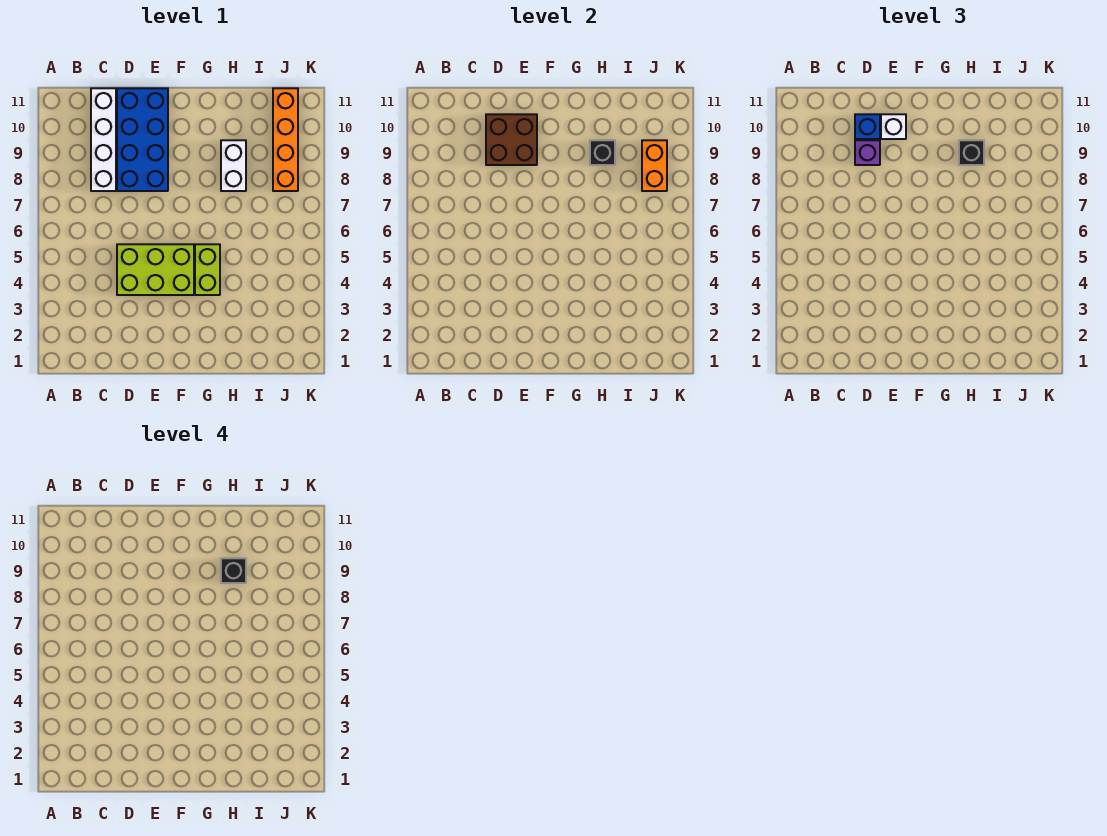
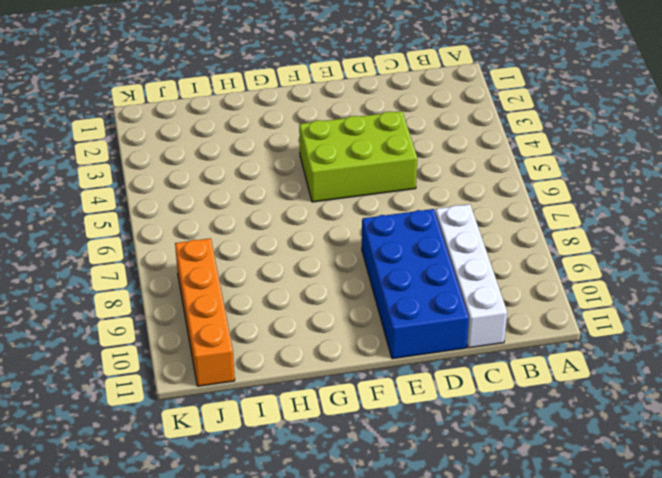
none -> lime 1x2 brick [195,244,220,295]
none -> white 1x2 brick [221,140,246,191]
none -> brown 2x2 brick [486,114,537,165]

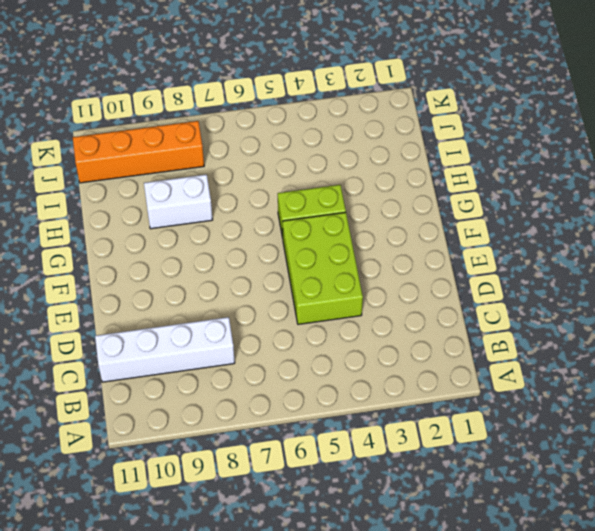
none -> blue 2x4 brick [117,88,168,191]
none -> brown 2x2 brick [486,114,537,165]
none -> black 1x1 brick [590,140,615,165]

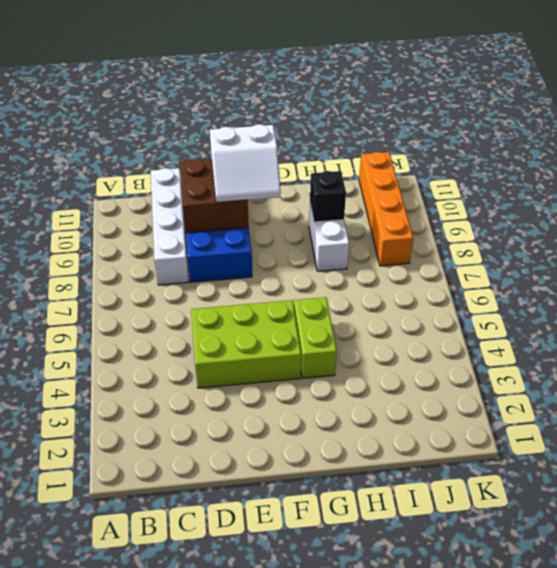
white 2x2 slope [210,124,281,202] -> white 1x1 brick [881,114,906,139]
none -> orange 1x2 brick [642,140,667,191]
none -> purple 1x1 brick [855,140,880,165]
none -> blue 1x1 brick [855,114,880,139]

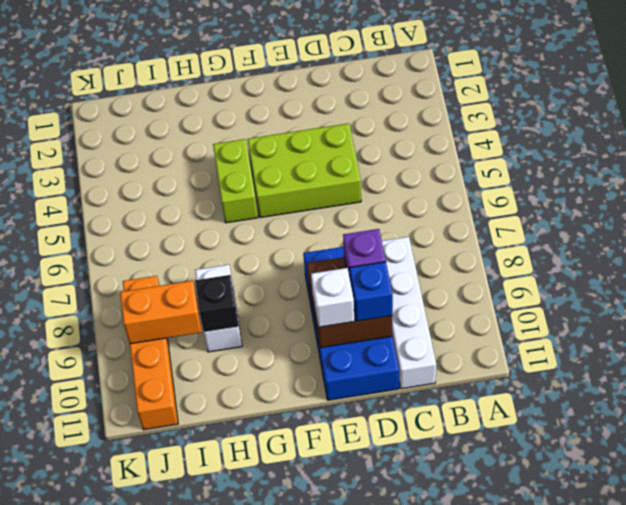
orange 1x2 brick [120,281,202,344] -> orange 1x2 brick turned to [642,140,667,191]
none -> black 1x1 brick [959,140,984,165]
none -> black 1x1 brick [221,558,246,583]

